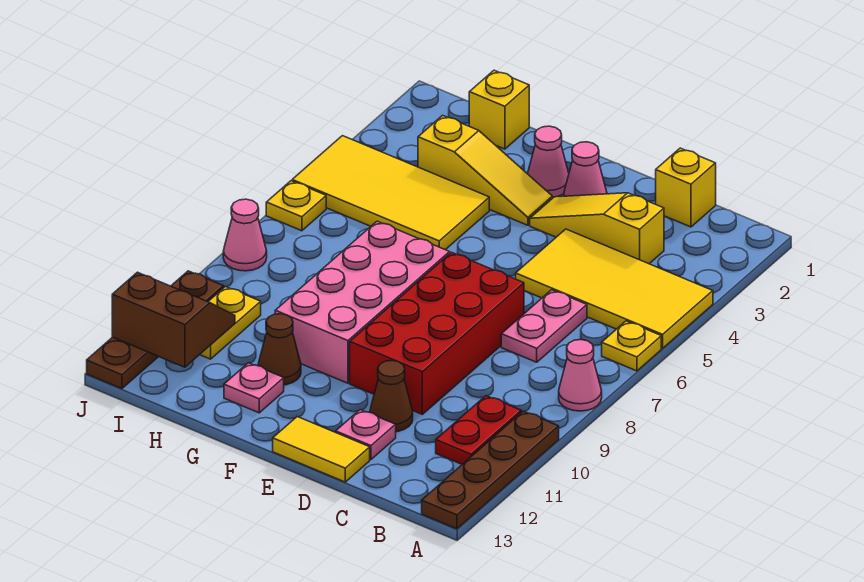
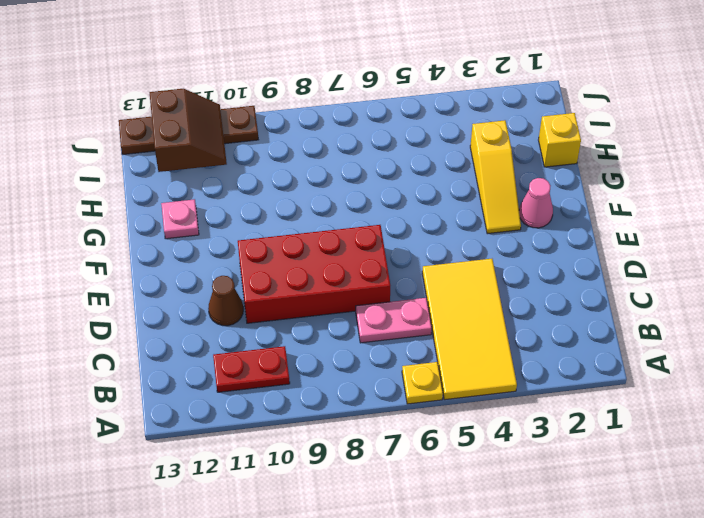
none -> pink 1x1 cone [559,340,602,411]
none -> brown 1x4 plate [422,411,559,529]
none -> yellow 1x1 brick [656,148,716,227]

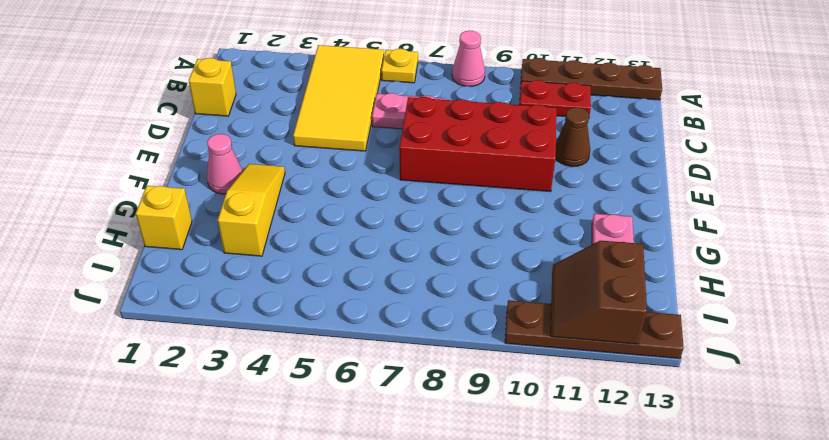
none -> yellow 1x3 slope [530,193,664,264]
none -> pink 1x1 plate [336,410,396,460]
none -> yellow 1x2 tile [273,417,370,482]

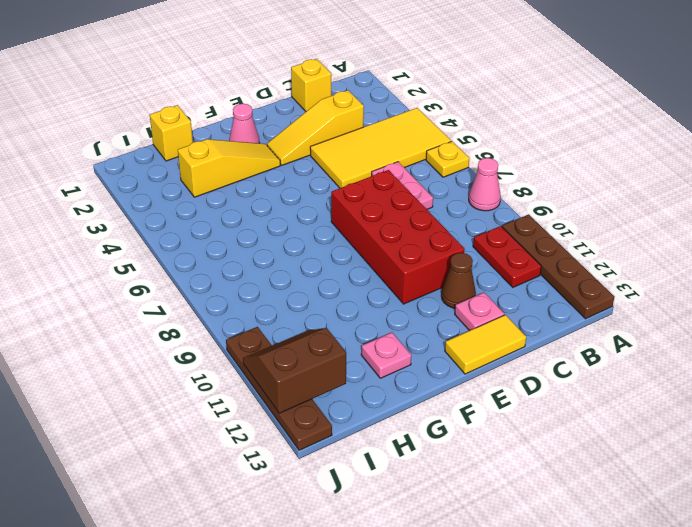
none -> pink 1x1 cone [564,142,607,196]
none -> pink 2x4 brick [275,221,450,383]
none -> yellow 2x4 tile [292,136,489,250]

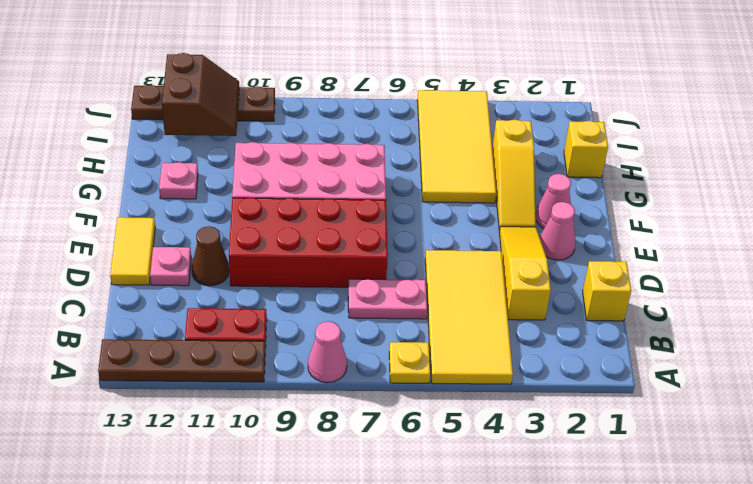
none -> brown 1x1 cone [258,314,301,385]
none -> yellow 1x2 plate [200,287,261,359]
none -> yellow 1x1 plate [266,181,326,231]

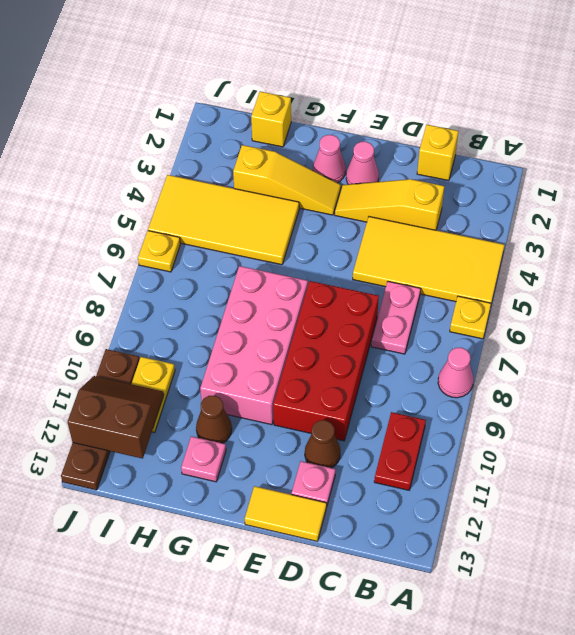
none -> brown 1x4 plate [422,411,559,529]
none -> pink 1x1 cone [223,199,267,271]

